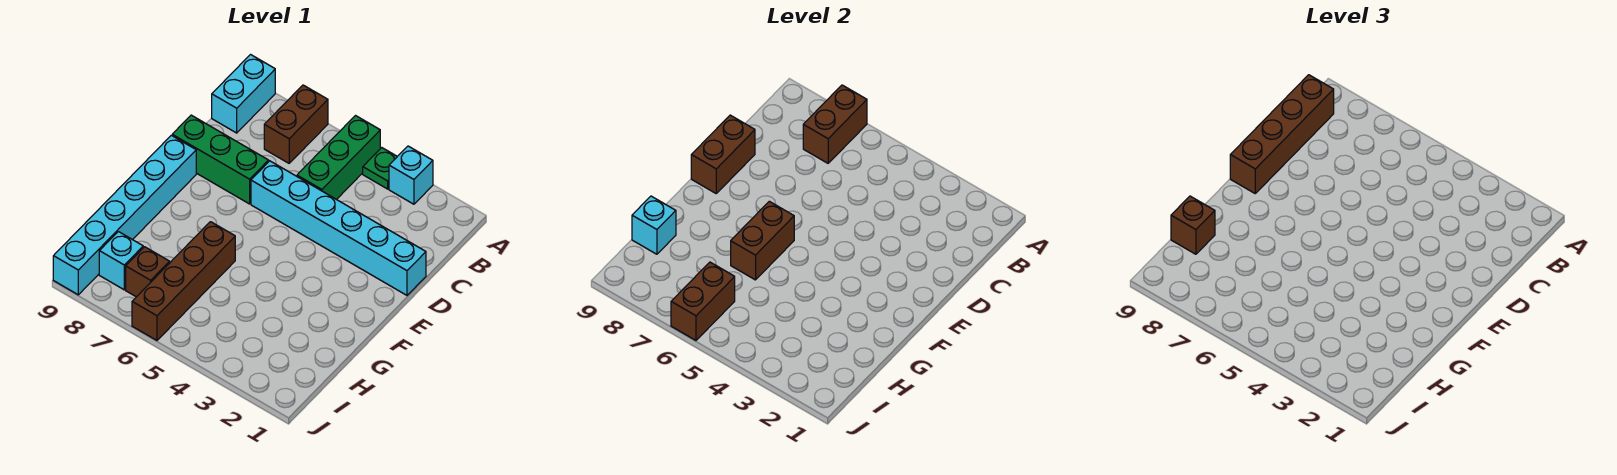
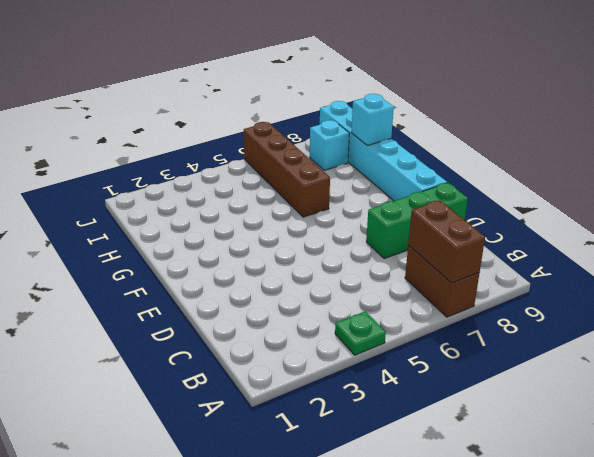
none -> cyan 1x1 brick [389,146,433,204]
none -> green 1x3 brick [297,116,380,200]
none -> cyan 1x2 brick [212,55,275,133]

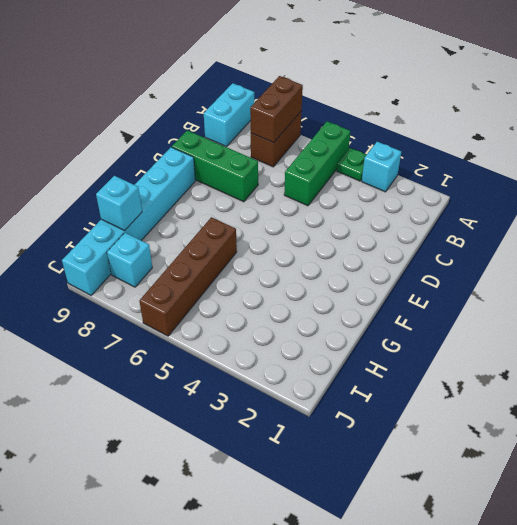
none -> cyan 1x6 brick [251,161,426,295]
none -> brown 1x1 brick [126,247,170,297]
none -> brown 1x2 brick [691,115,755,193]

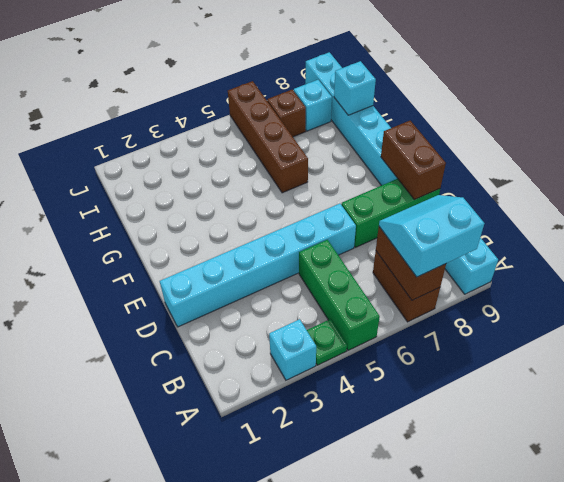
cyan 2x2 slope [379,195,484,277] -> none
none -> brown 1x2 brick [731,201,794,280]
none -> brown 1x2 brick [671,262,735,340]
none -> brown 1x4 brick [1230,75,1334,193]

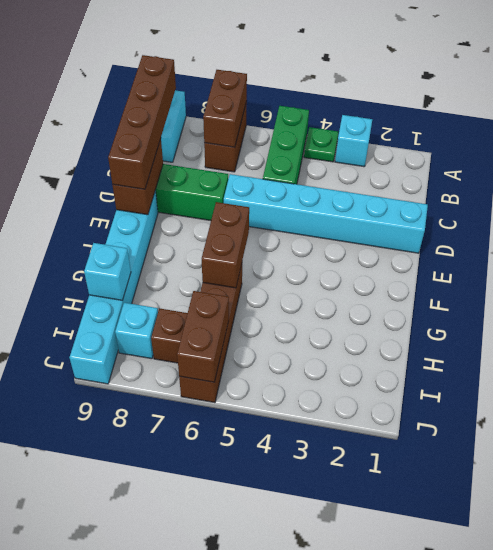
none -> brown 1x1 brick [1171,196,1215,254]

